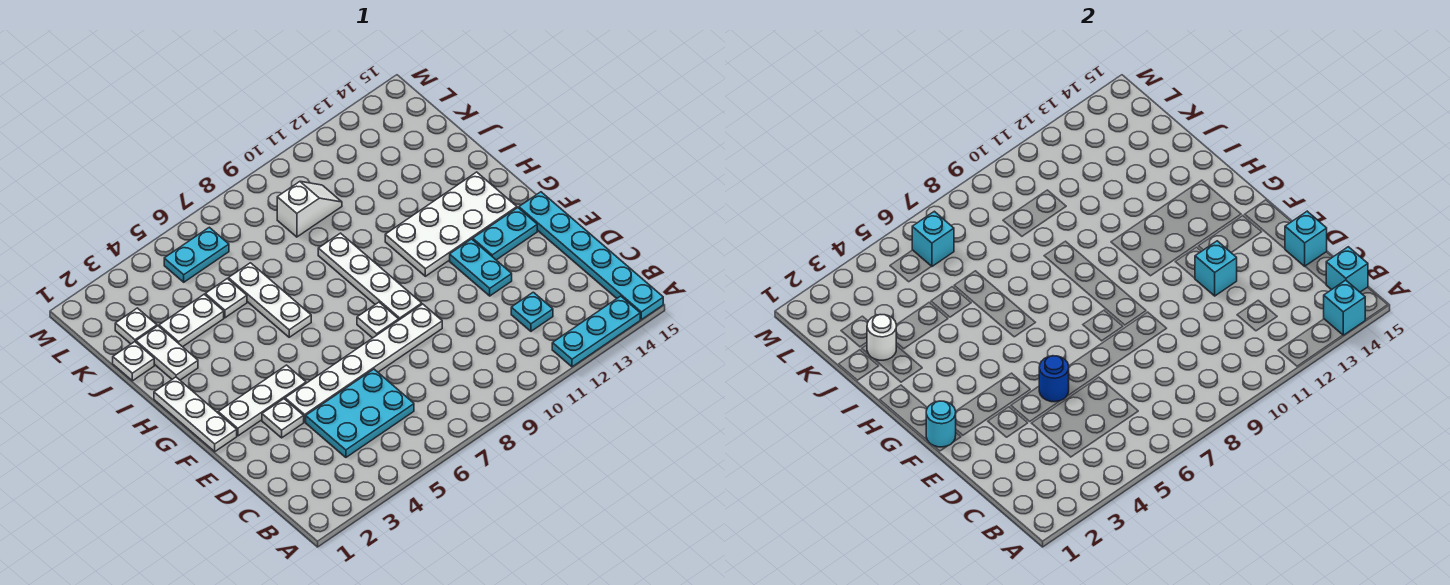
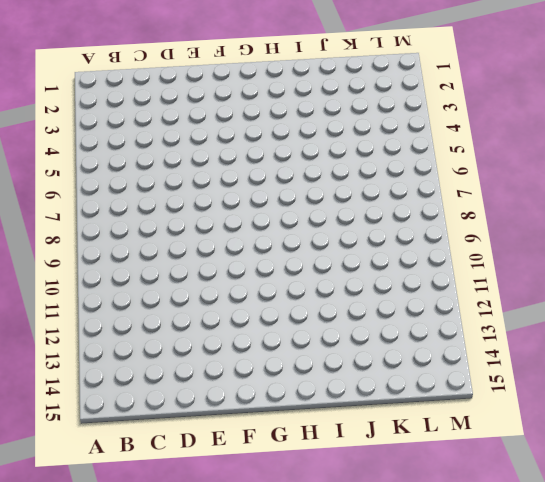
none -> cyan 1x3 plate [552,296,640,367]
none -> cyan 1x6 plate [519,192,663,320]
none -> cyan 2x3 plate [306,369,414,457]

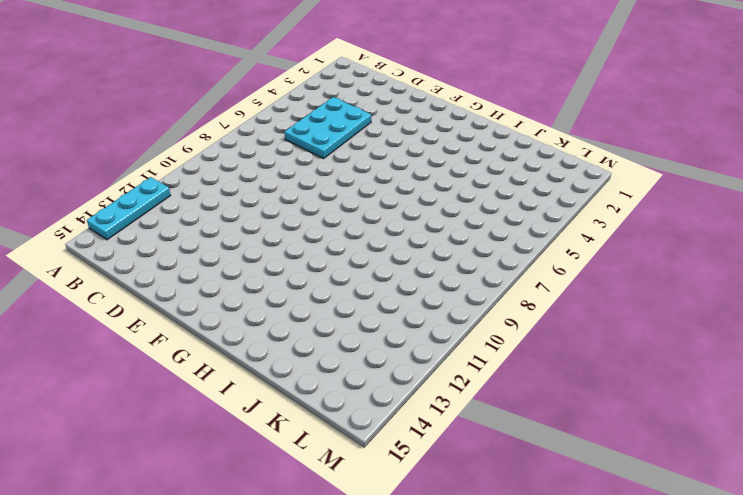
none -> cyan 1x6 plate [519,192,663,320]
none -> cyan 1x1 plate [511,292,553,331]
none -> white 1x1 plate [262,399,304,438]

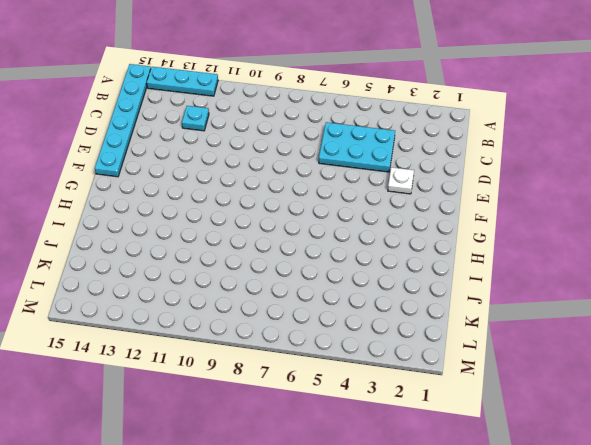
none -> white 1x6 plate [285,304,442,422]
none -> cyan 1x2 plate [450,239,512,296]
none -> white 1x3 plate [154,377,237,452]

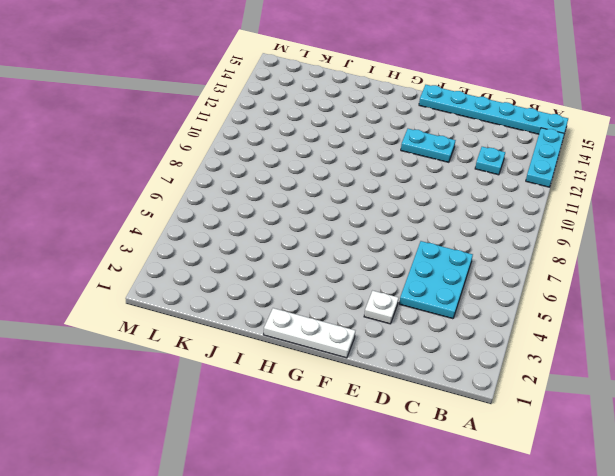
none -> white 1x6 plate [285,304,442,422]
none -> white 1x3 plate [218,365,306,436]
none -> white 1x1 plate [357,302,399,338]

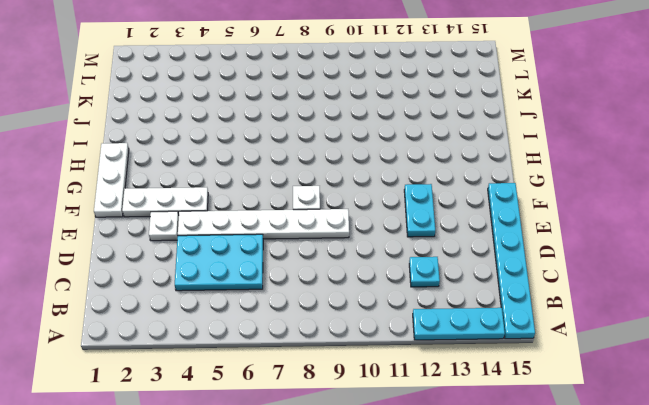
none -> white 1x4 plate [318,233,422,320]
none -> cyan 1x2 plate [473,208,537,260]
none -> white 2x4 plate [385,172,517,276]

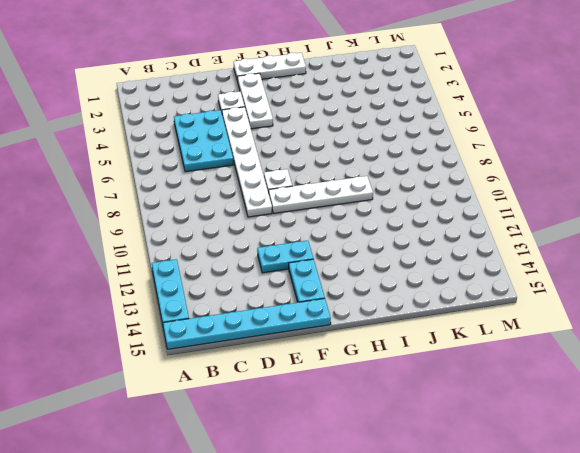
none -> cyan 1x1 plate [511,292,553,331]
none -> white 2x4 plate [385,172,517,276]
none -> white 1x3 plate [228,263,311,337]

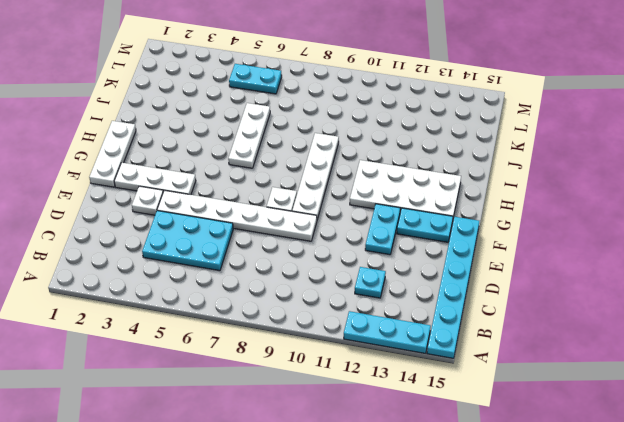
none -> white 1x2 plate [136,326,198,380]
none -> white 1x1 plate [113,342,154,381]
none -> white 1x2 plate [159,294,224,347]

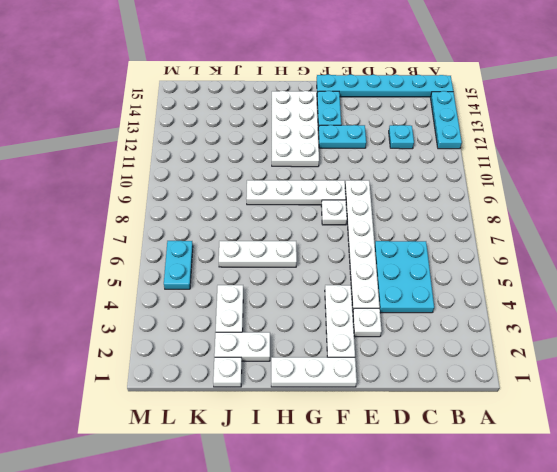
none -> white 1x1 plate [205,279,247,318]
none -> white 1x1 plate [115,308,157,344]
none -> white 1x2 slope [277,181,342,237]

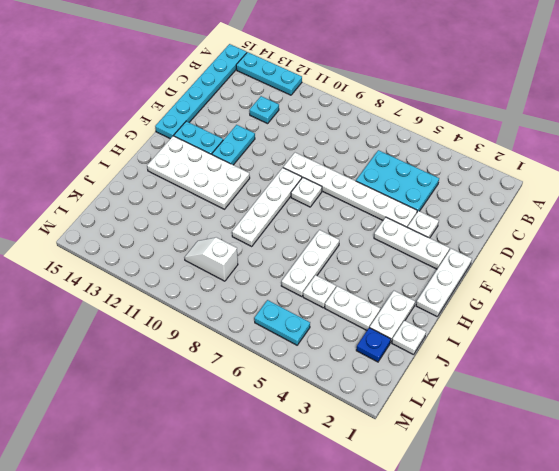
blue 1x1 plate [356,328,391,362] -> white 1x1 plate [115,308,157,344]
none -> cyan 1x1 brick [1324,280,1365,335]
none -> cyan 1x1 brick [1326,247,1368,292]
none -> cyan 1x1 brick [1285,211,1327,266]

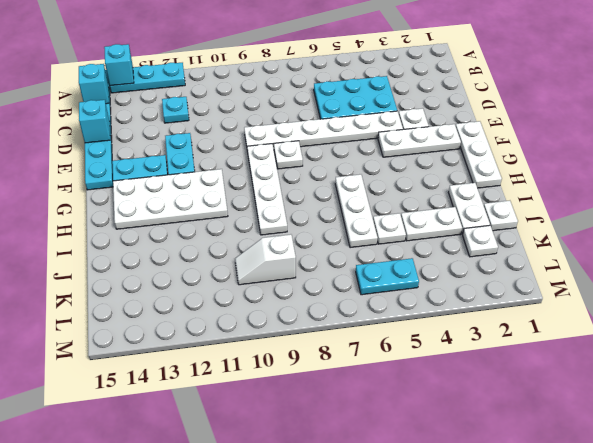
none -> blue 1x1 round brick [1039,356,1069,402]
none -> cyan 1x1 brick [1195,241,1237,296]
none -> cyan 1x1 round brick [926,401,956,447]

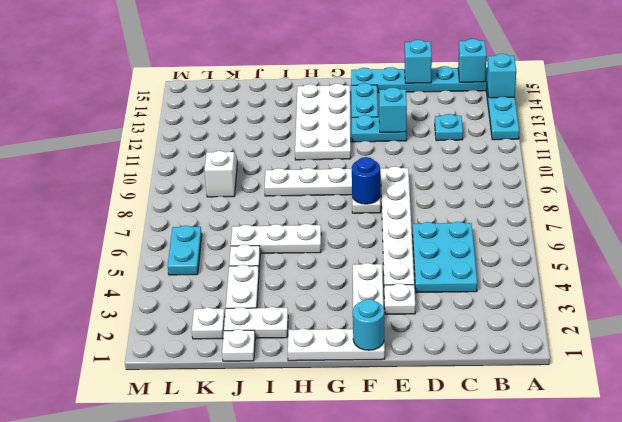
blue 1x1 round brick [352,157,380,204] -> blue 1x1 round brick moved to [1039,356,1069,402]
none -> white 1x1 round brick [867,315,896,360]
none -> cyan 1x1 brick [912,211,954,267]

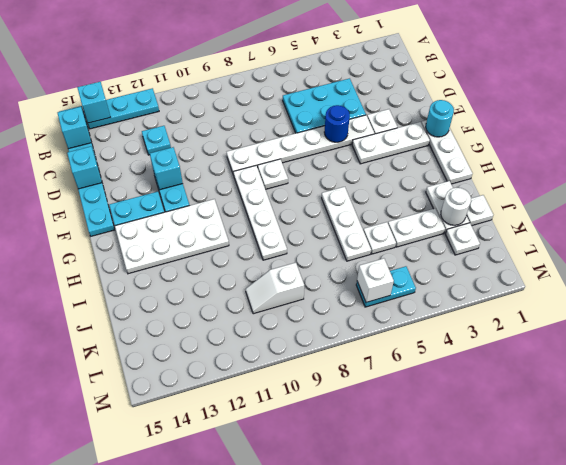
white 1x1 brick [357,258,394,302] -> cyan 1x1 brick [912,211,954,267]

